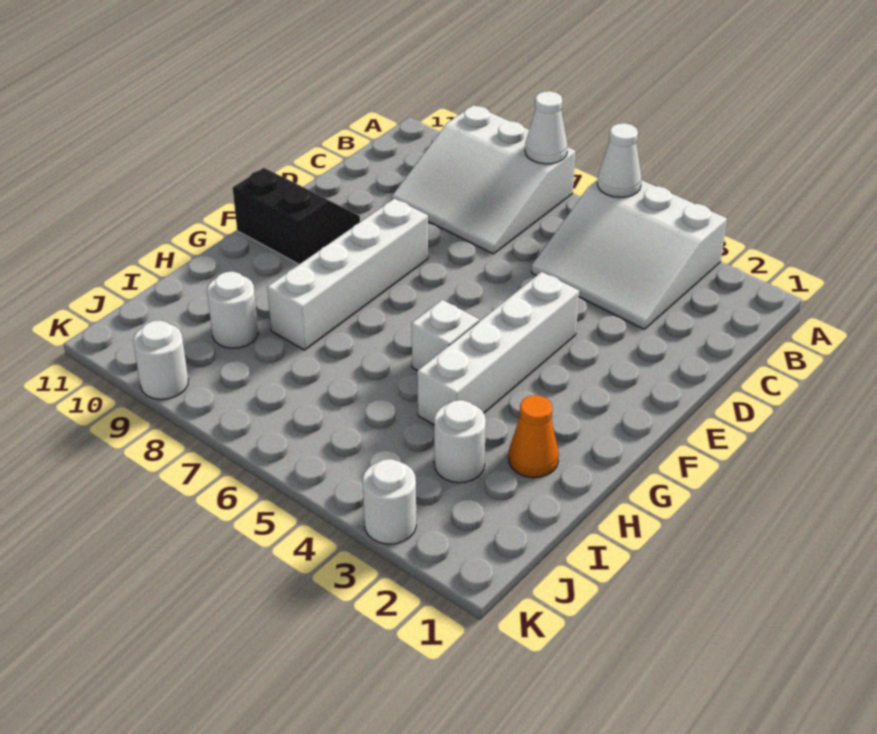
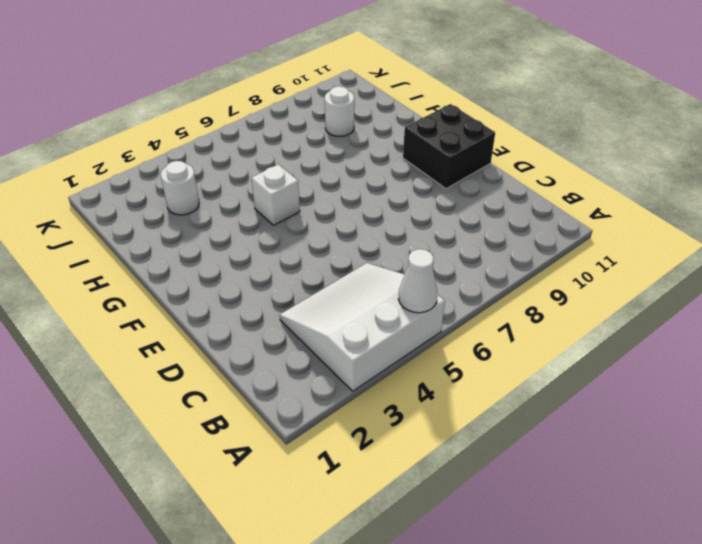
black 2x2 brick [403,104,495,189] -> black 2x2 slope [233,168,360,264]
none -> white 3x3 slope [392,105,576,254]
none -> white 1x4 brick [417,272,579,425]
none -> white 1x4 brick [267,199,428,350]

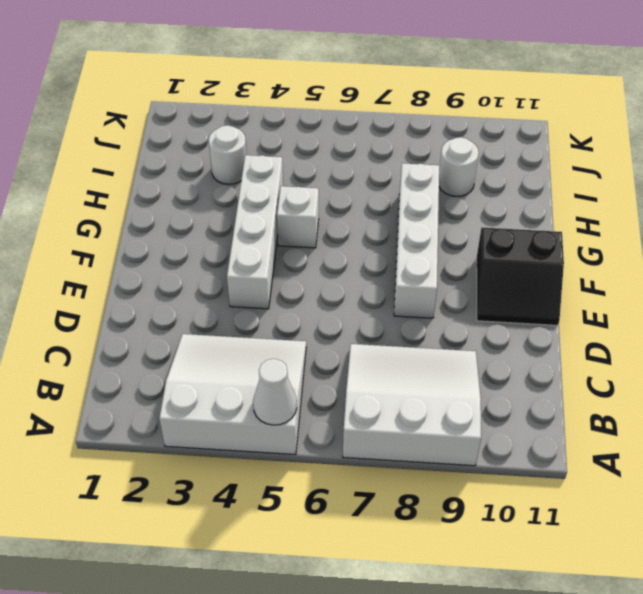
none -> orange 1x1 cone [508,395,559,478]
none -> white 1x1 round brick [363,459,416,544]
none -> white 1x1 round brick [133,320,188,399]

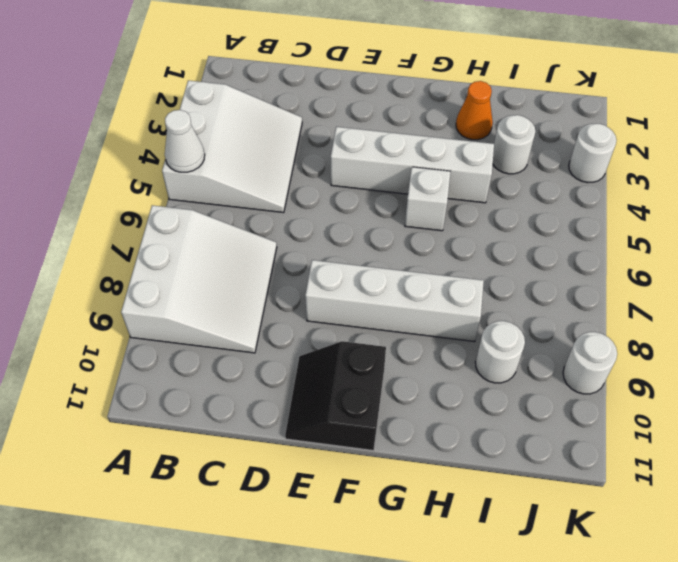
none -> white 1x1 cone [525,91,568,164]

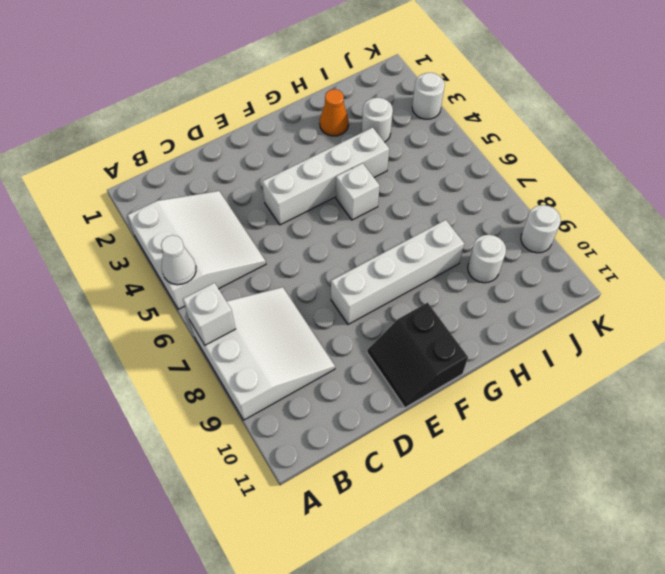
white 1x1 brick [183,283,235,345] -> white 1x1 cone [525,91,568,164]

